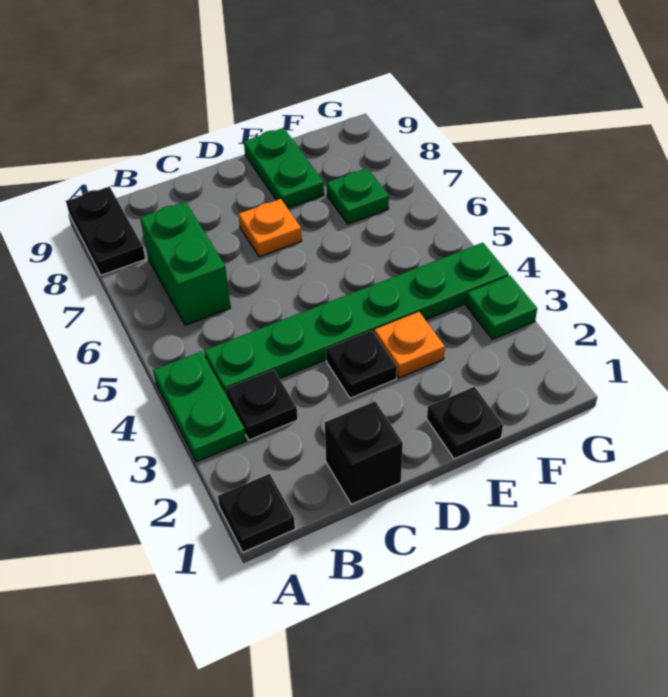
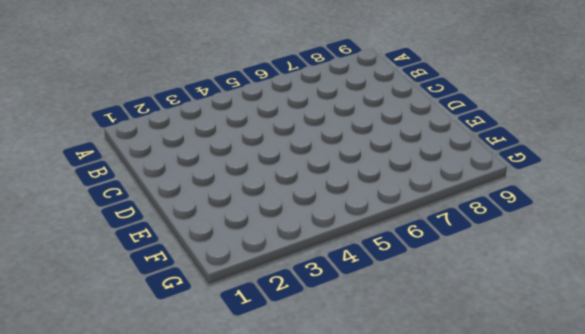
none -> black 1x1 plate [218,474,295,552]
none -> green 1x2 plate [153,351,246,462]
none -> black 1x2 plate [66,187,145,275]

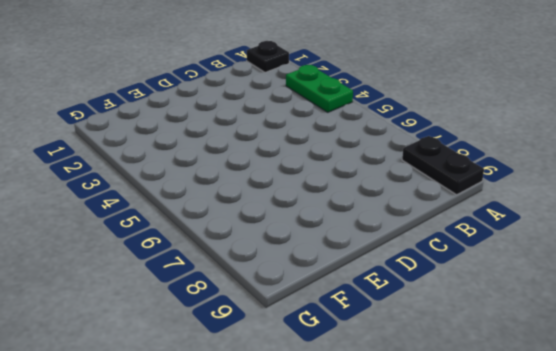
none -> black 1x1 plate [226,370,298,440]
none -> green 1x6 plate [204,243,509,394]
none -> green 1x2 brick [140,202,231,325]

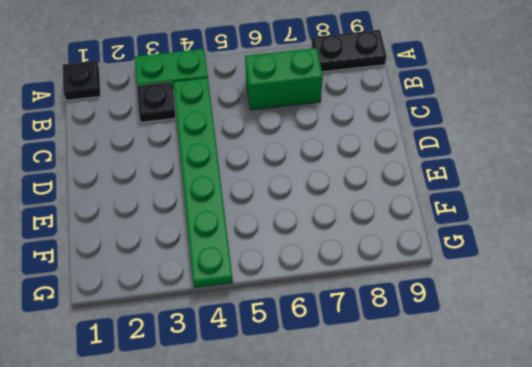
none -> black 1x1 brick [325,401,403,504]
none -> black 1x1 plate [326,331,397,398]
none -> orange 1x1 plate [238,199,302,257]

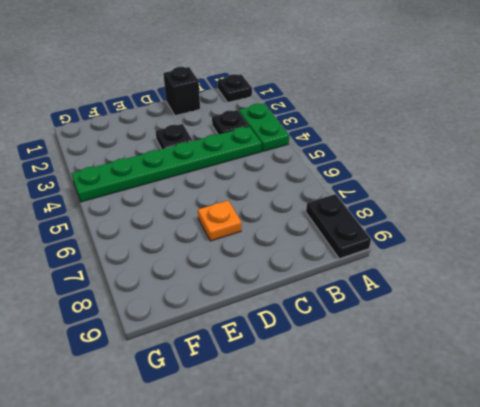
none -> green 1x2 brick [140,202,231,325]
none -> black 1x1 plate [427,387,503,459]
none -> orange 1x1 plate [374,312,445,378]

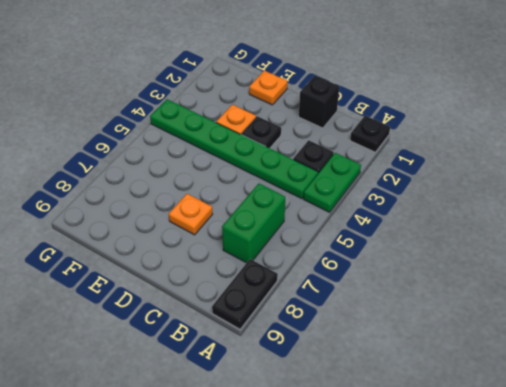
orange 1x1 plate [249,71,287,105] -> black 1x1 plate [427,387,503,459]
none -> green 1x2 plate [244,128,324,208]
none -> green 1x1 plate [327,168,389,224]
none -> green 1x1 plate [466,276,537,339]

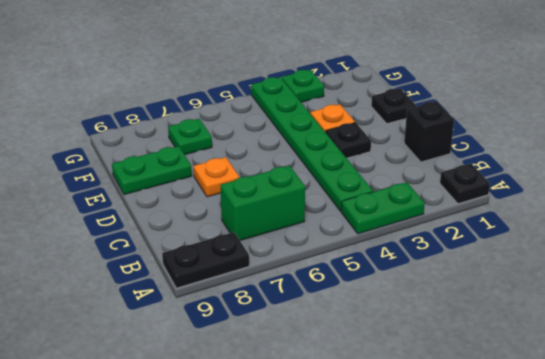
none -> black 1x1 plate [226,370,298,440]

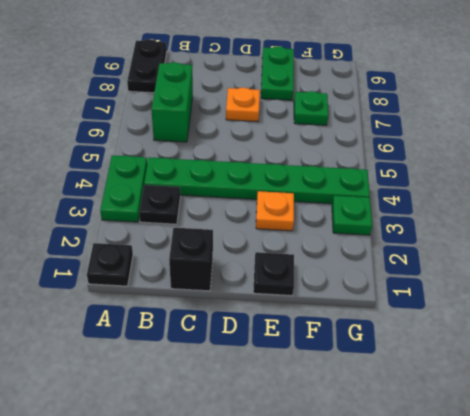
none -> black 1x1 plate [326,331,397,398]

